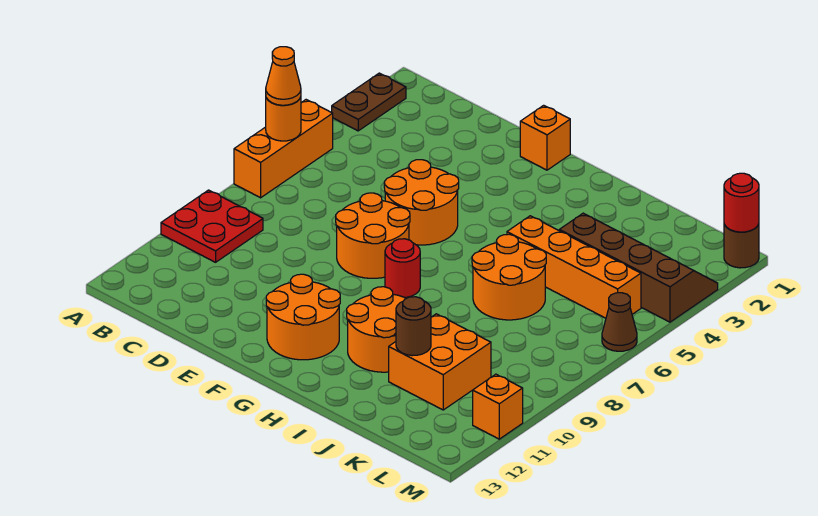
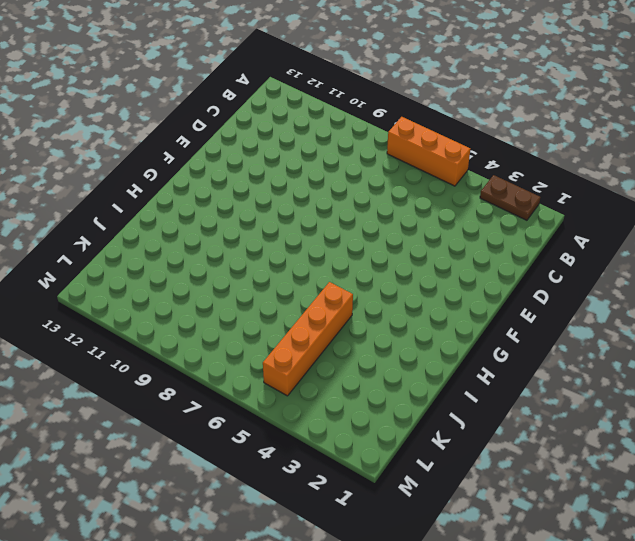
none -> red 2x2 plate [161,190,263,262]
none -> orange 2x2 round brick [384,160,459,245]
none -> orange 2x2 round brick [336,193,410,278]

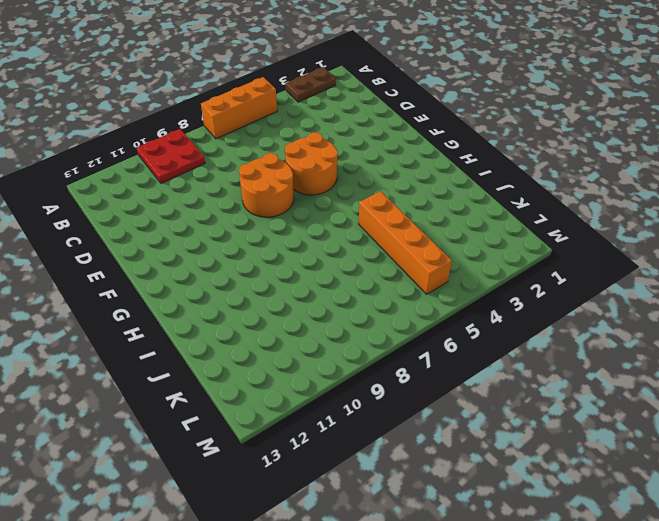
none -> orange 1x1 brick [520,105,570,170]
none -> orange 2x2 round brick [266,274,340,360]
none -> red 1x1 round brick [385,239,420,297]

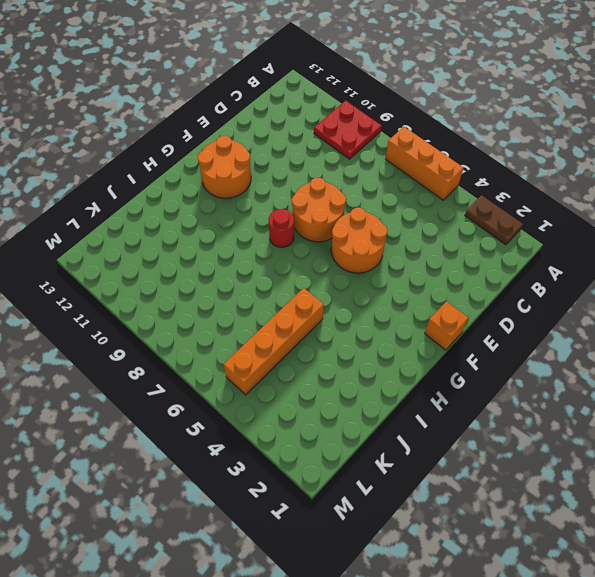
none -> orange 2x2 round brick [347,287,406,372]
none -> orange 2x2 round brick [472,234,546,320]
none -> brown 2x4 slope [559,213,718,322]

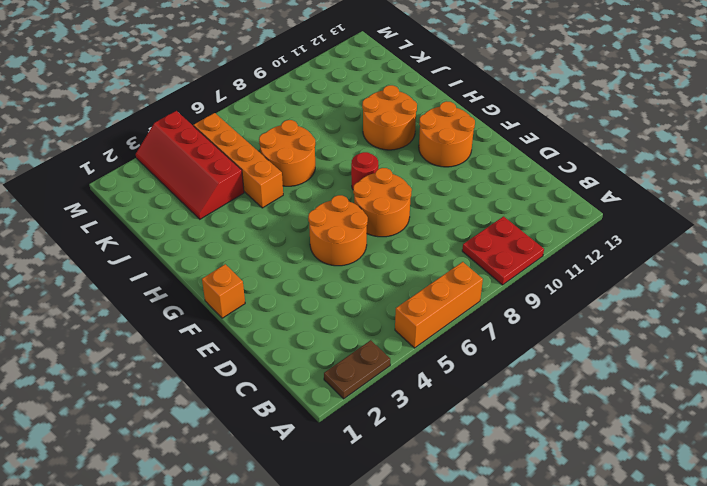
red 2x4 slope [136,111,244,219] -> brown 2x4 slope [559,213,718,322]
none -> orange 2x2 brick [389,314,491,410]
none -> brown 1x1 round brick [724,224,759,268]
none -> brown 1x1 cone [602,293,637,351]

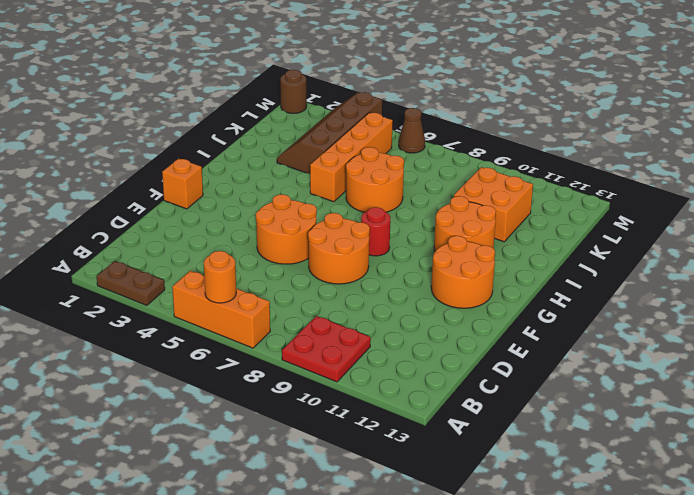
none -> orange 1x1 brick [473,374,523,439]
none -> brown 1x1 round brick [396,297,431,356]
none -> red 1x1 round brick [724,173,759,232]

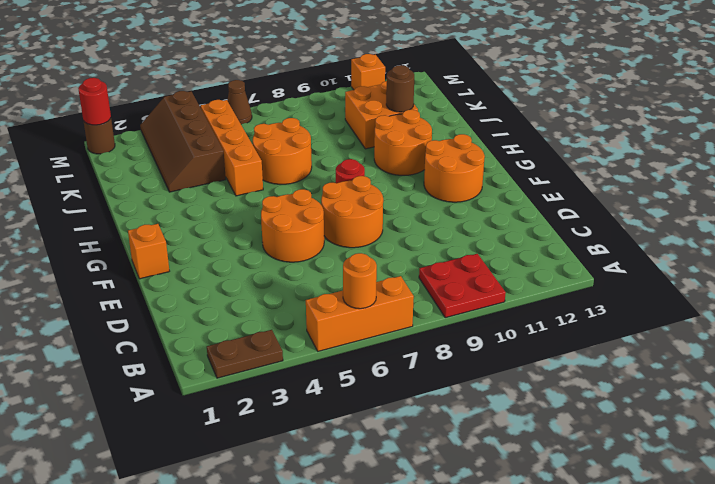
none -> orange 1x1 cone [266,47,301,105]

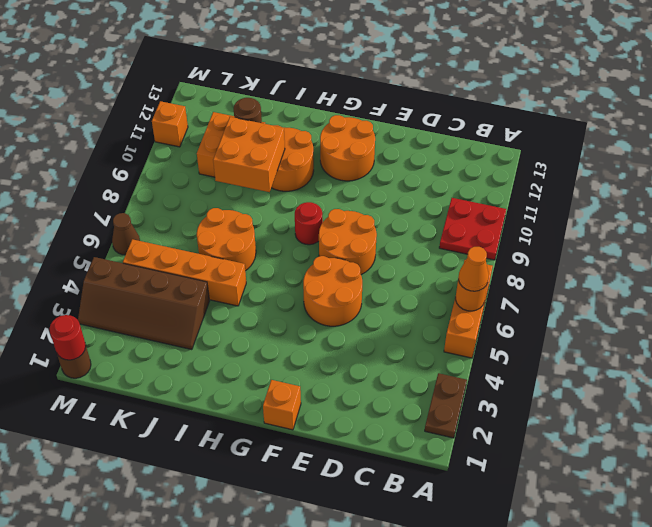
orange 2x2 brick [213,117,285,192] -> none

